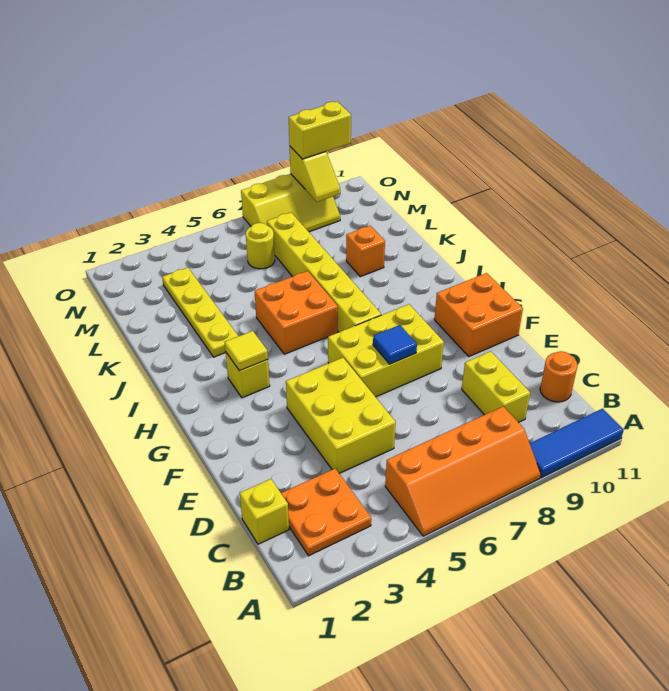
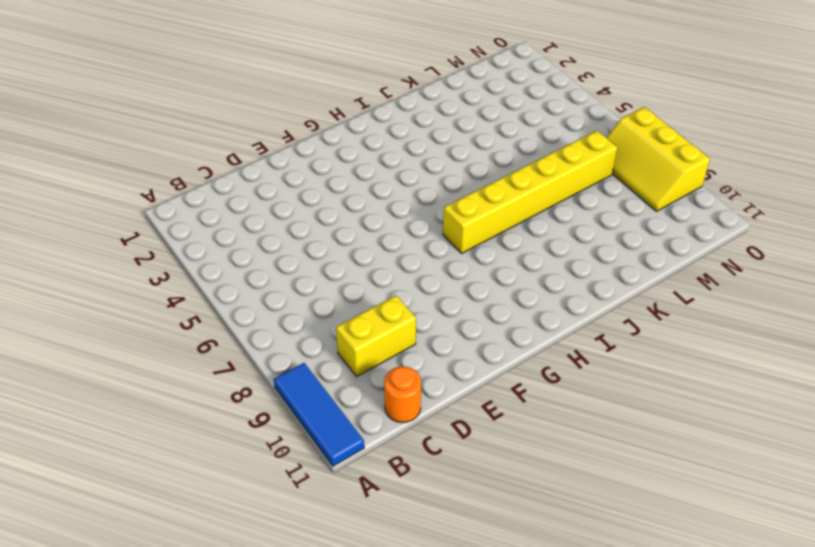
none -> orange 2x4 slope [385,406,541,536]
none -> orange 2x2 plate [281,469,371,556]
none -> yellow 1x1 brick [240,479,289,544]

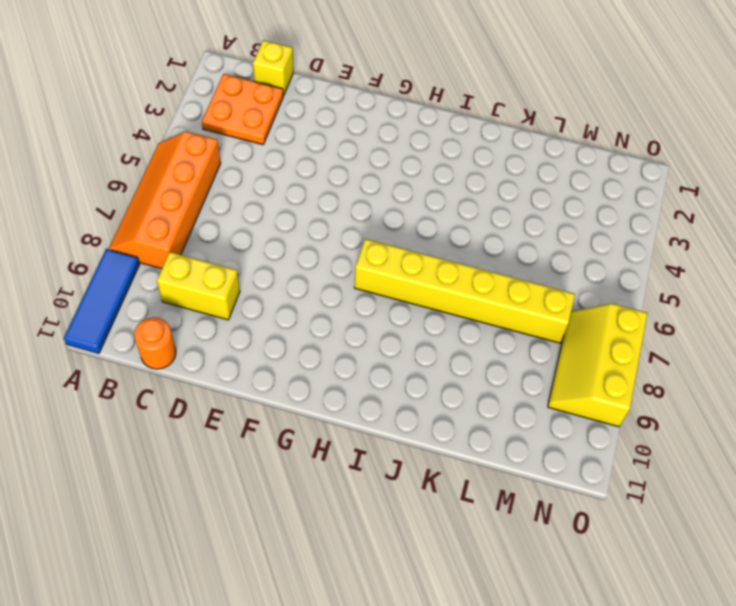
none -> yellow 2x3 brick [286,358,396,473]
none -> yellow 2x3 brick [328,304,444,397]
none -> orange 2x2 brick [434,273,523,356]

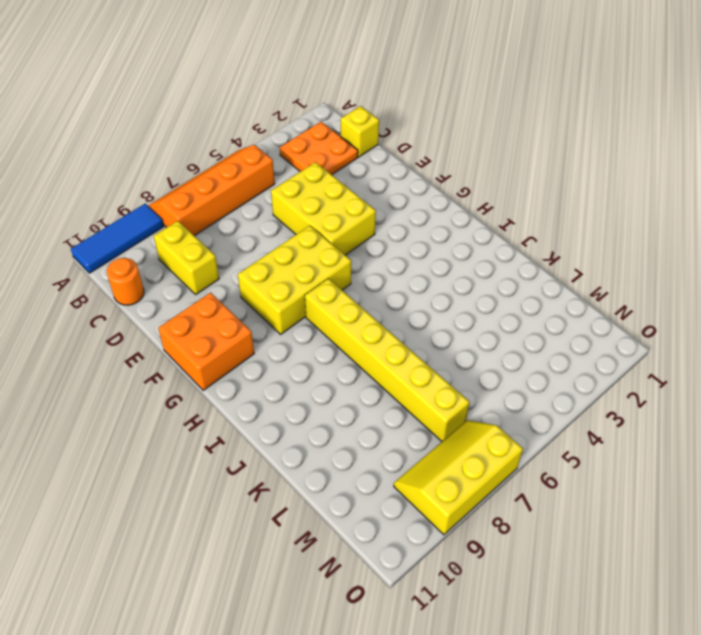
none -> yellow 1x1 brick [225,352,270,398]
none -> orange 2x2 brick [255,271,338,354]
none -> yellow 1x4 plate [162,268,238,357]

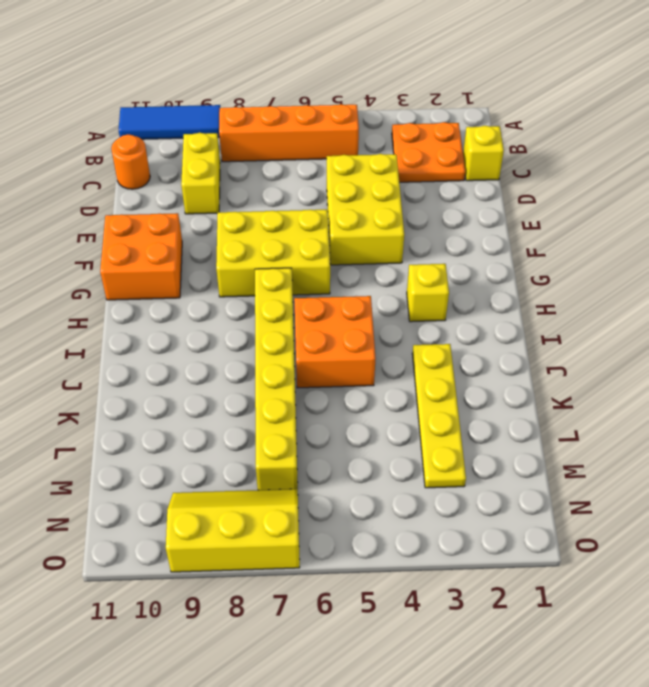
none -> orange 1x1 brick [346,226,385,277]
none -> yellow 1x1 round brick [246,223,275,269]
none -> blue 1x1 tile [373,325,417,364]

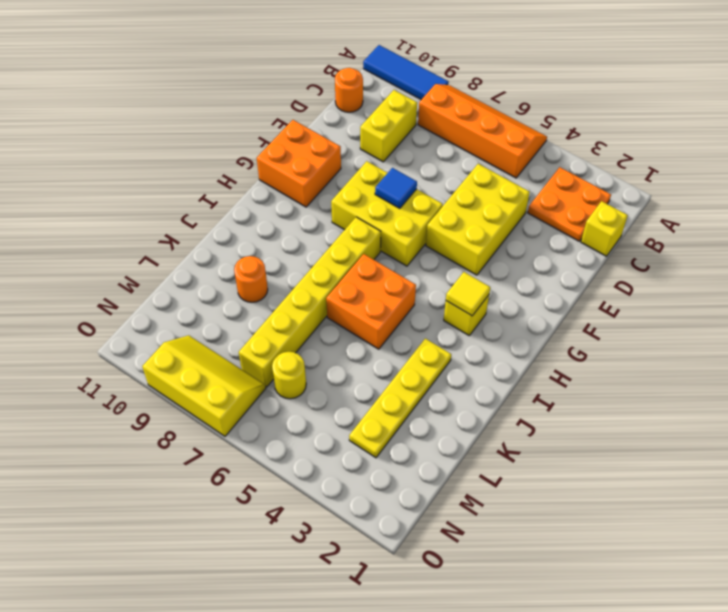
orange 1x1 round brick [234,256,268,302] -> orange 1x1 brick [346,226,385,277]
none -> yellow 1x2 slope [290,147,340,202]
none -> yellow 1x2 brick [289,102,351,159]

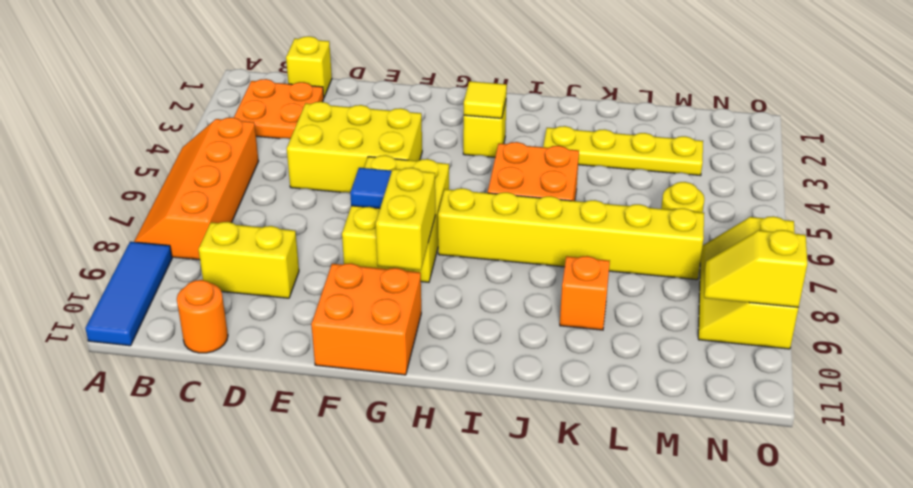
yellow 1x2 brick [376,168,435,270] -> yellow 1x2 brick moved to [289,102,351,159]

